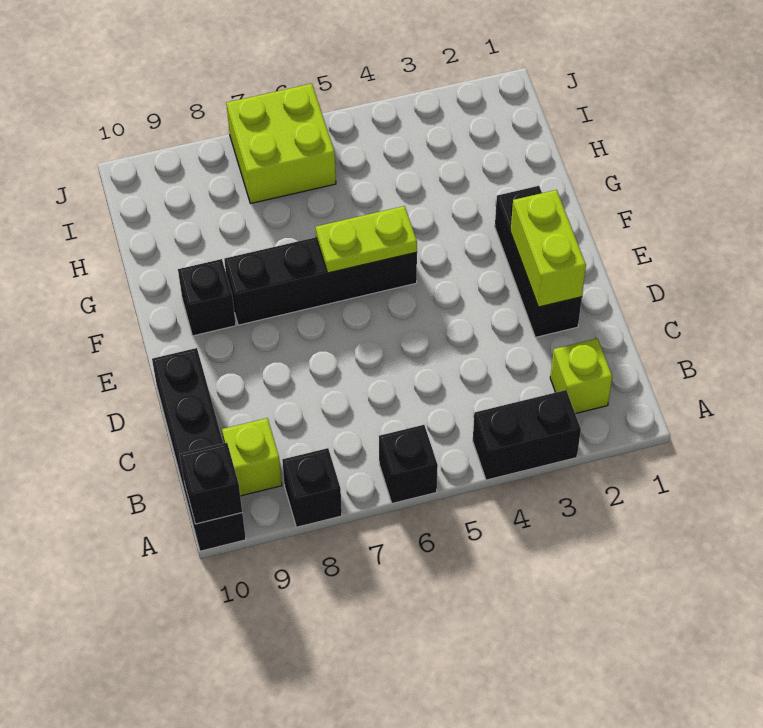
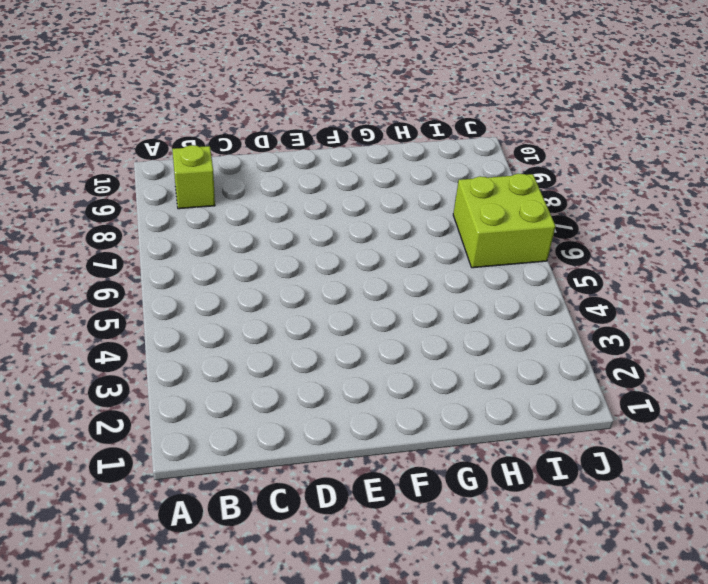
none -> black 1x2 brick [473,390,581,480]
none -> black 1x1 brick [379,425,438,503]
none -> black 1x1 brick [282,448,342,527]

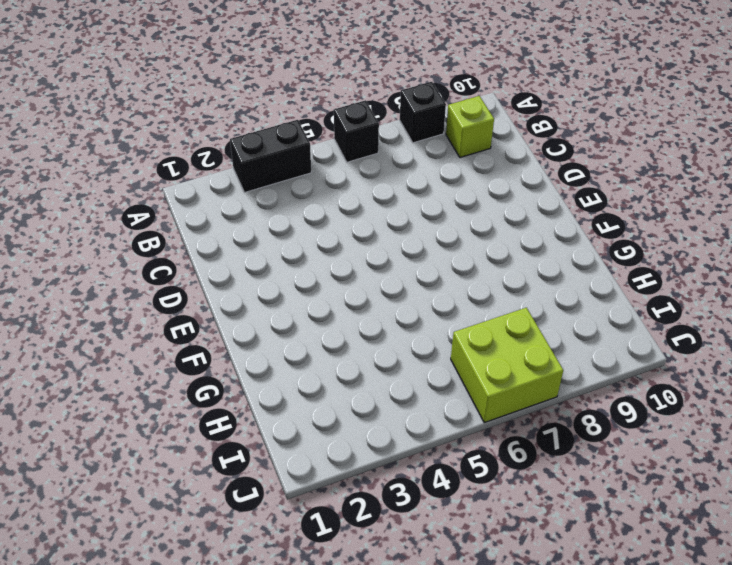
none -> black 1x4 brick [152,348,246,551]
none -> lime 1x1 brick [550,338,612,414]
none -> black 1x3 brick [495,186,582,337]

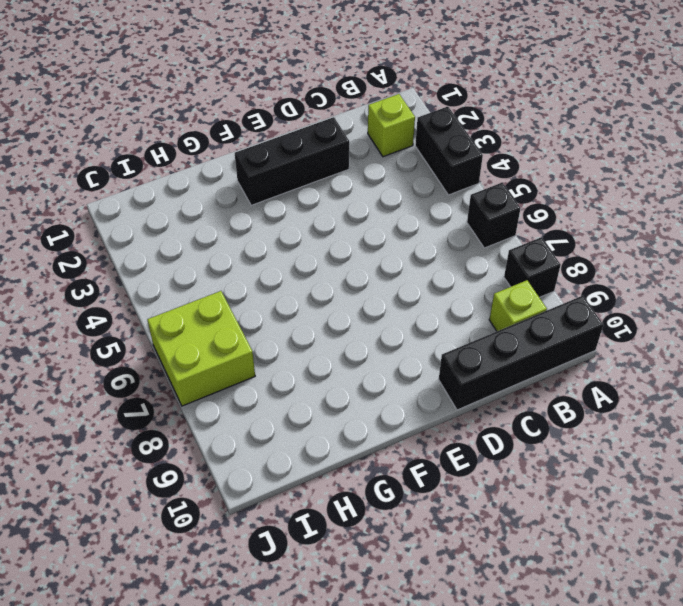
none -> black 1x4 brick [224,237,417,325]
none -> black 1x1 brick [178,259,236,336]
none -> black 1x1 brick [180,443,242,524]

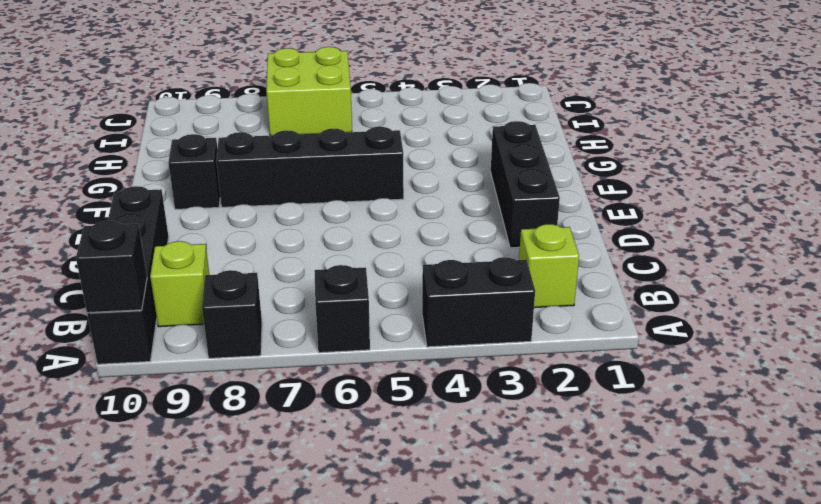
none -> lime 1x2 brick [511,190,586,307]
none -> lime 1x2 plate [316,206,417,273]

